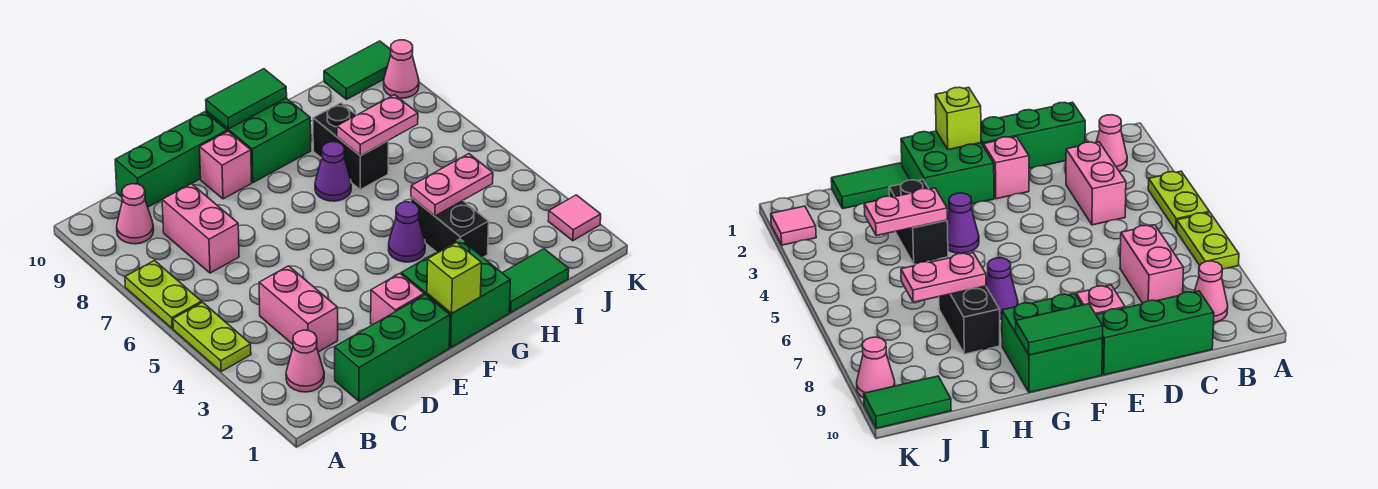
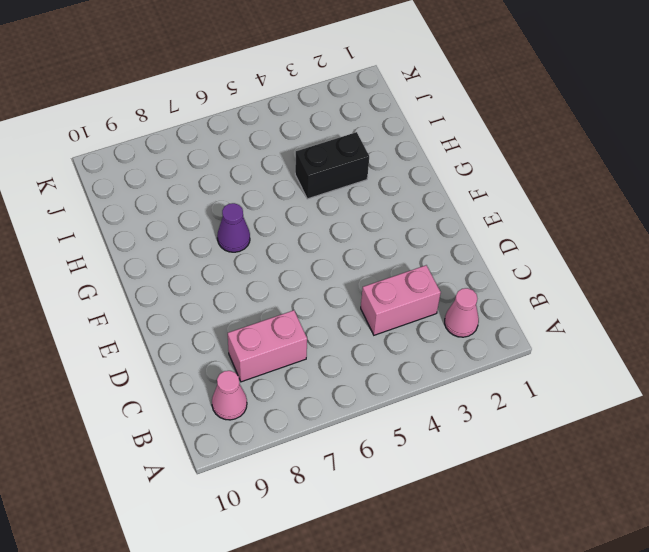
none -> lime 1x2 plate [173,302,251,372]
none -> lime 1x2 plate [125,261,202,328]
none -> green 1x3 brick [335,295,450,401]

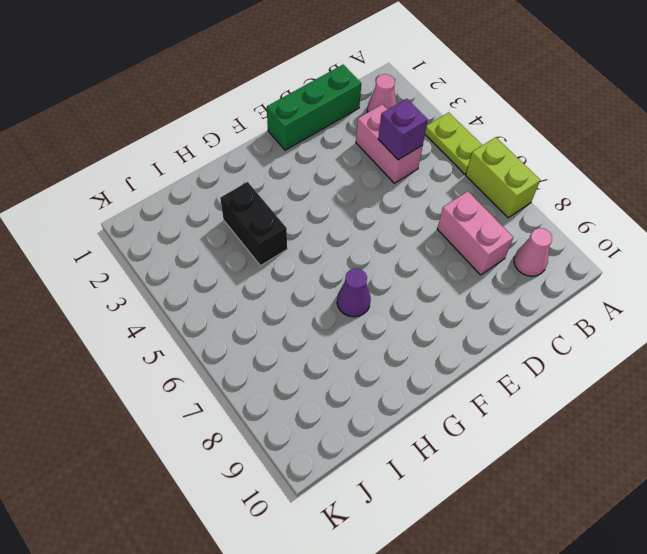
lime 1x2 brick [466,137,540,218] -> lime 1x2 plate [125,261,202,328]
purple 1x1 brick [378,99,428,160] -> none
none -> green 1x3 brick [115,112,227,207]
none -> pink 1x1 brick [371,274,424,325]
none -> pink 1x1 brick [200,131,252,199]

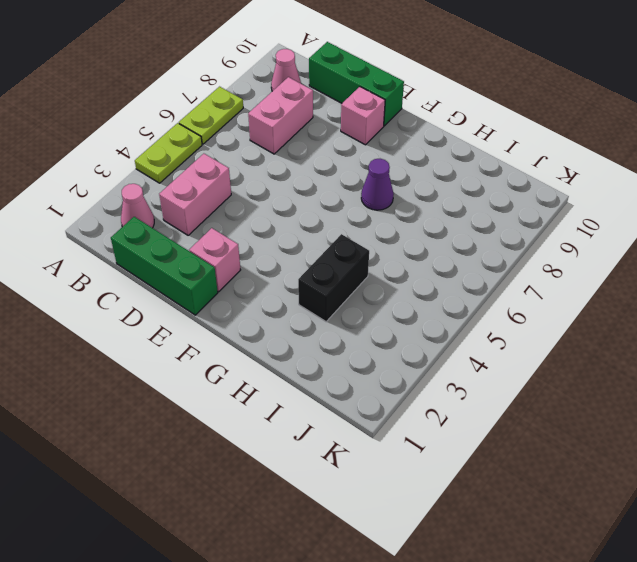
none -> green 2x2 brick [401,239,510,347]
none -> green 2x2 brick [206,98,311,183]
none -> purple 1x1 cone [389,202,425,262]

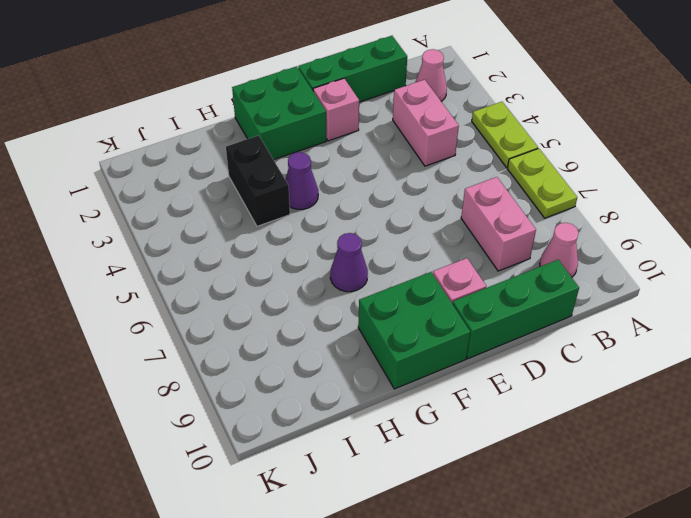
none -> green 1x2 tile [503,249,569,312]
none -> black 1x2 brick [313,103,388,190]
none -> green 1x2 tile [324,41,391,100]

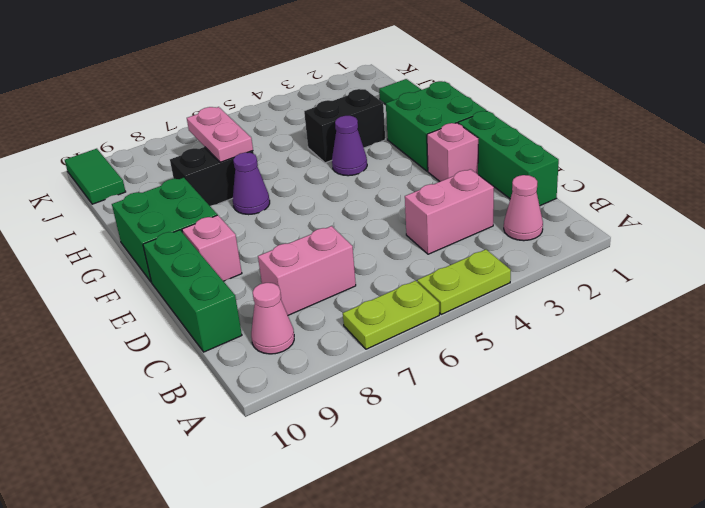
none -> pink 1x1 tile [548,195,601,241]
none -> pink 1x1 cone [384,40,419,98]
none -> lime 1x1 brick [427,242,481,314]

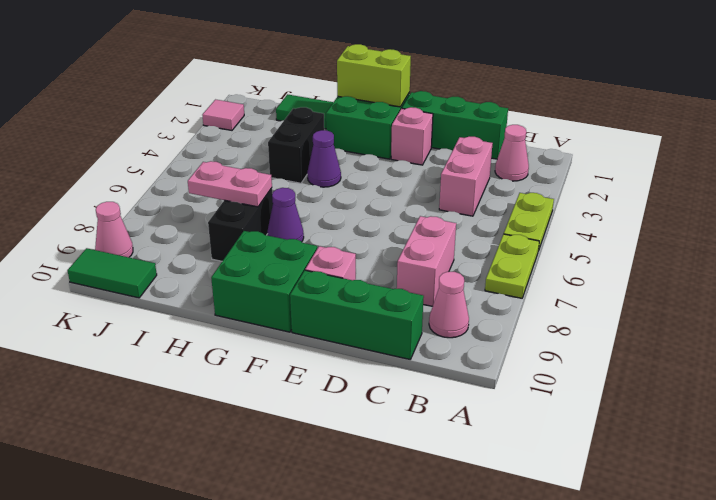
lime 1x2 brick [337,44,411,107] -> lime 1x1 brick [427,242,481,314]
none -> green 1x2 tile [206,69,287,129]
none -> pink 1x2 plate [411,154,493,216]

